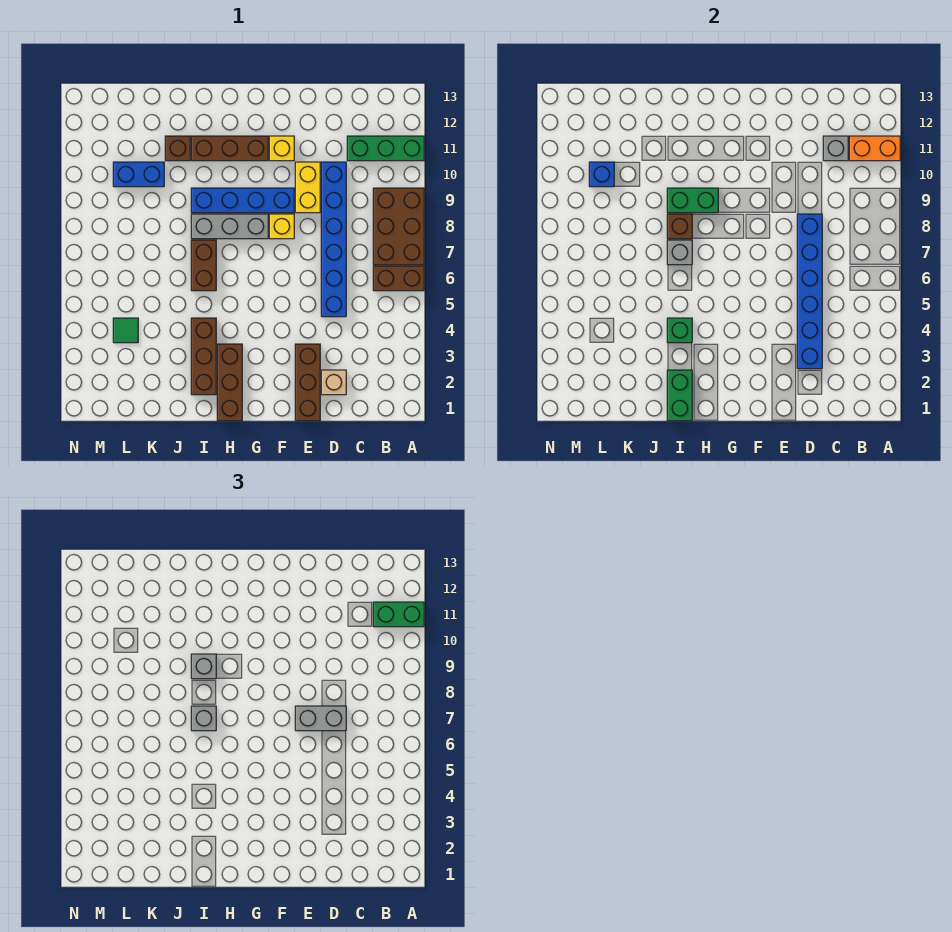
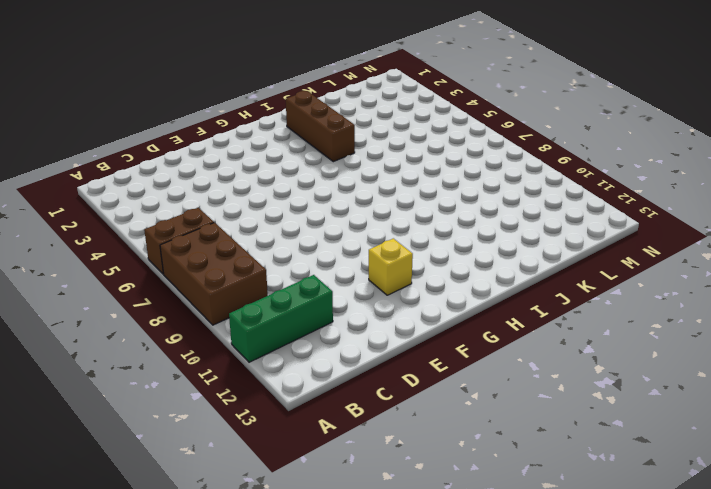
none -> tan 1x1 brick [321,370,346,395]
none -> blue 1x6 brick [321,162,346,317]
none -> brown 1x3 brick [295,344,320,421]
none -> yellow 1x2 brick [295,162,320,213]

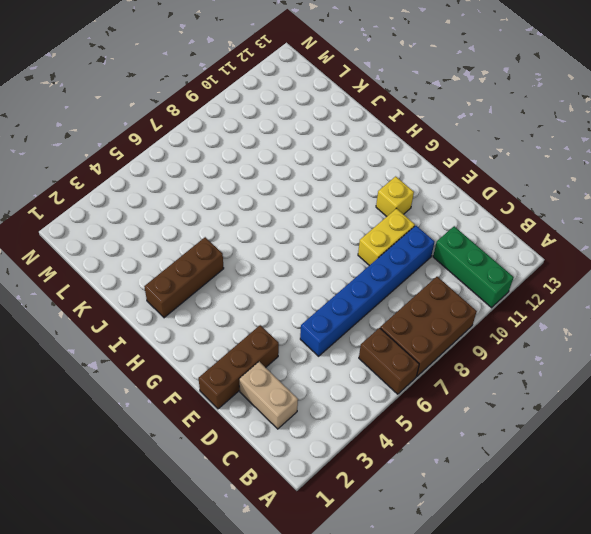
tan 1x2 brick [239,362,298,429] -> tan 1x1 brick [321,370,346,395]
none -> yellow 1x1 brick [269,214,294,239]
none -> blue 1x4 brick [191,188,294,213]
none -> grey 1x3 brick [191,214,268,239]
none -> brown 1x3 brick [191,136,268,161]

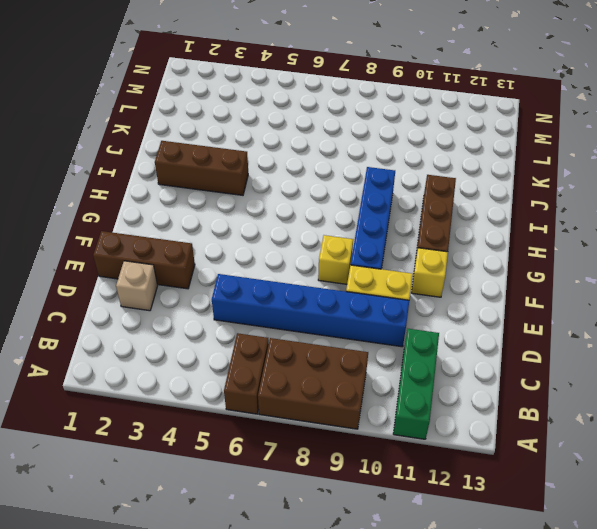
none -> grey 1x3 brick [191,214,268,239]
none -> brown 1x3 brick [217,344,242,421]
none -> brown 1x2 brick [191,240,216,291]
none -> brown 1x1 brick [165,136,190,161]

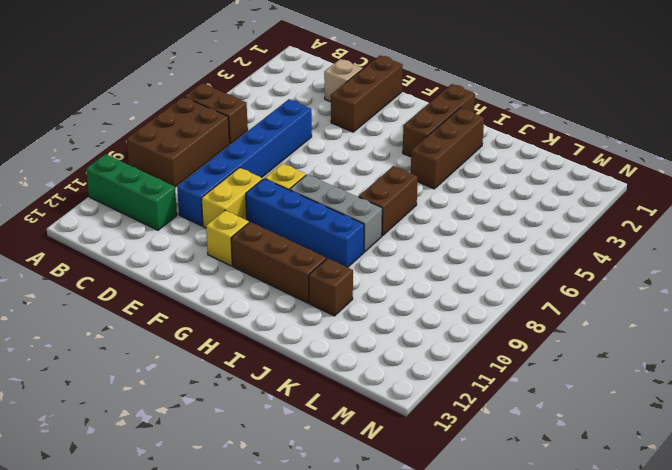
none -> blue 1x2 brick [113,162,164,187]
none -> green 1x1 tile [113,318,138,343]
none -> orange 1x2 brick [849,136,900,161]
none -> grey 1x1 brick [823,136,848,161]

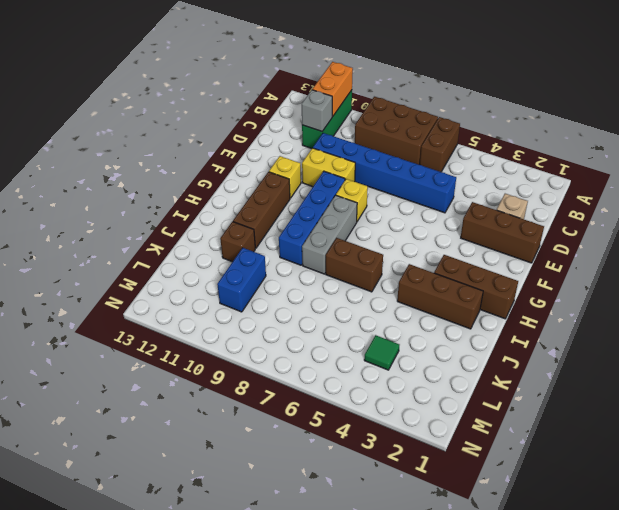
none -> blue 1x6 brick [797,214,822,369]
none -> green 1x2 brick [667,188,718,213]
none -> green 1x2 brick [667,370,692,421]
none -> green 1x1 brick [667,318,692,343]

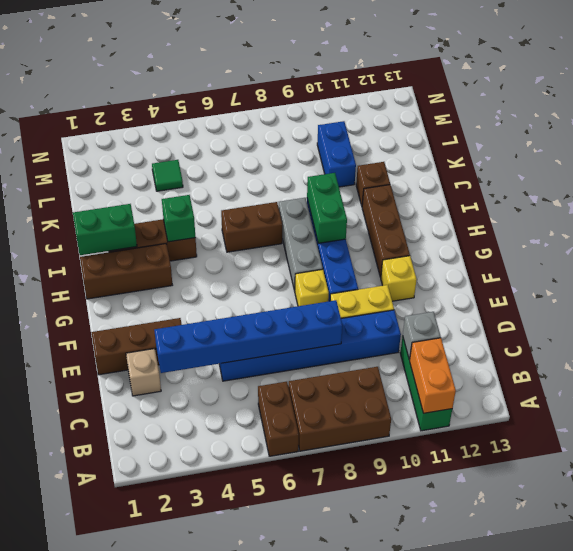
none -> grey 1x1 brick [667,240,692,265]
none -> brown 1x1 brick [667,214,692,239]
none -> blue 1x1 brick [589,162,614,187]
none -> green 1x2 brick [373,602,424,627]

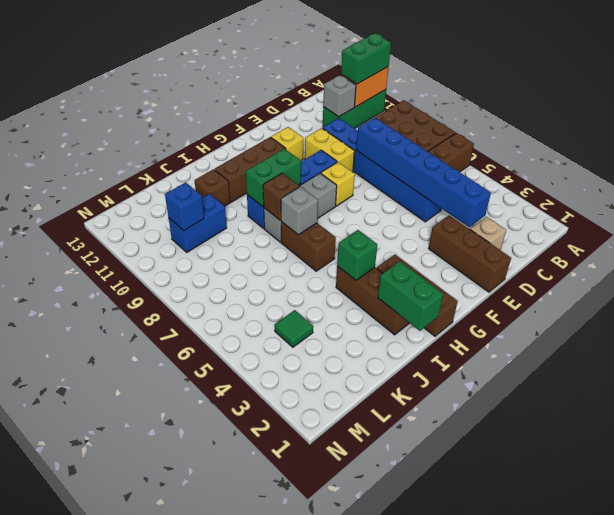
none -> grey 1x2 brick [295,706,346,731]
none -> grey 1x1 brick [191,706,216,731]
none -> grey 1x1 brick [191,654,216,679]

